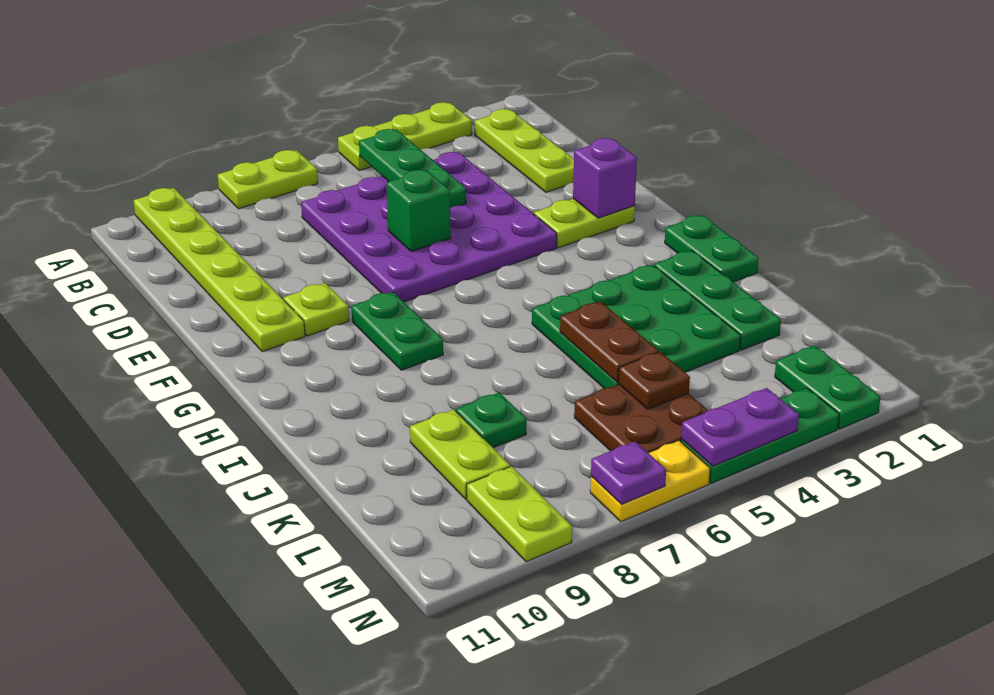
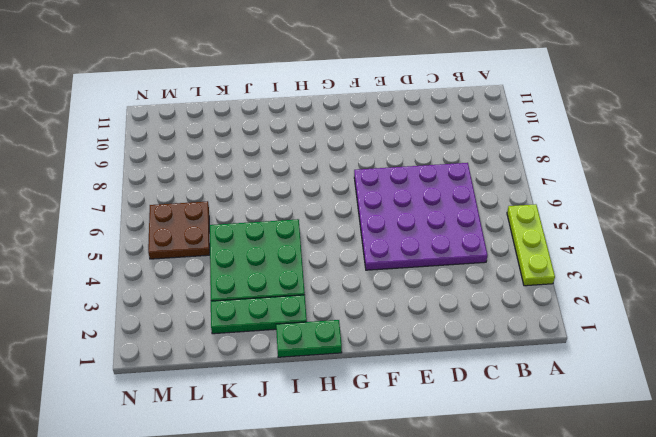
none -> lime 1x2 plate [218,150,318,209]
none -> lime 1x6 plate [134,188,305,352]
none -> lime 1x3 plate [475,109,574,192]

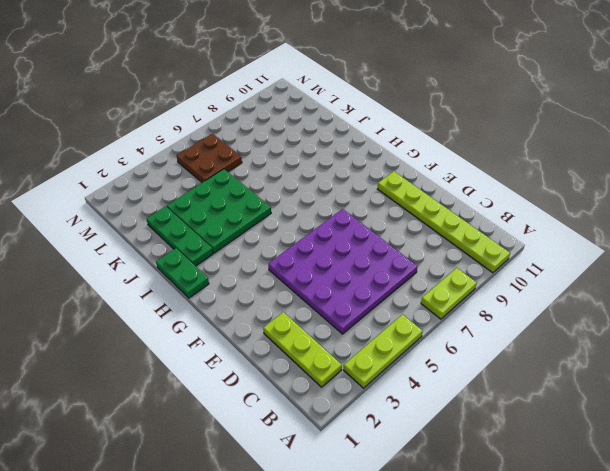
none -> lime 1x2 plate [534,199,635,248]
none -> lime 1x1 plate [284,283,349,336]
none -> green 1x2 plate [352,292,443,370]

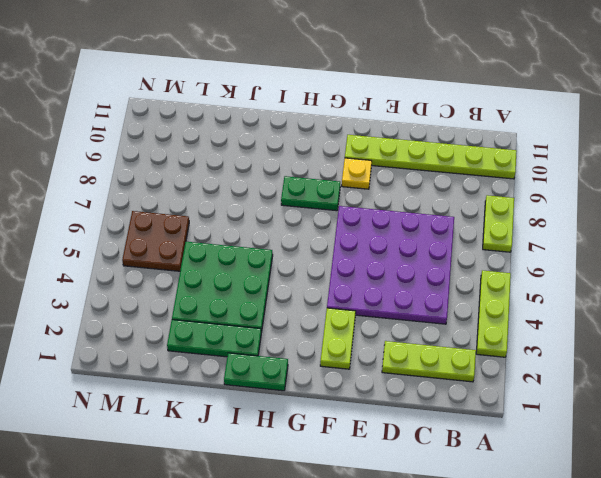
yellow 1x1 plate [342,158,372,189] -> lime 1x1 plate [284,283,349,336]
none -> green 1x1 plate [456,393,527,448]
none -> lime 1x2 plate [410,410,510,499]
none -> green 1x2 plate [775,346,880,429]

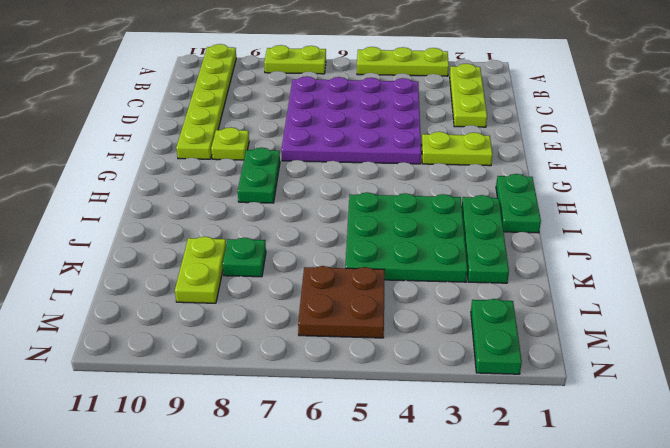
none -> lime 1x2 plate [467,466,572,562]
none -> green 1x3 plate [681,388,839,483]
none -> yellow 1x2 plate [590,440,710,522]

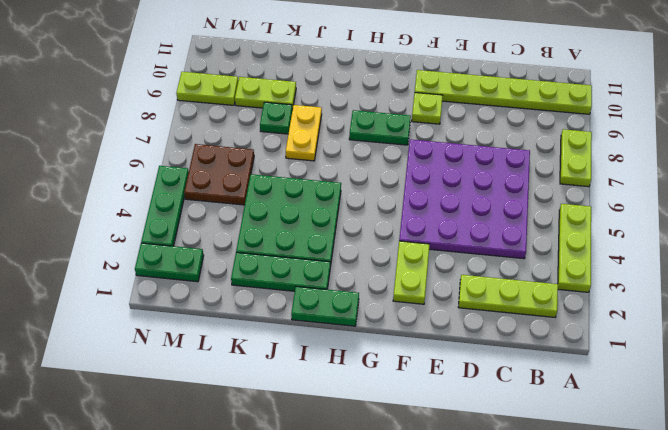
yellow 1x2 plate [286,105,322,161] -> yellow 1x2 plate moved to [590,440,710,522]
none -> green 1x3 plate [359,129,466,208]
none -> green 1x1 brick [387,170,451,252]
none -> purple 1x1 brick [573,138,637,218]

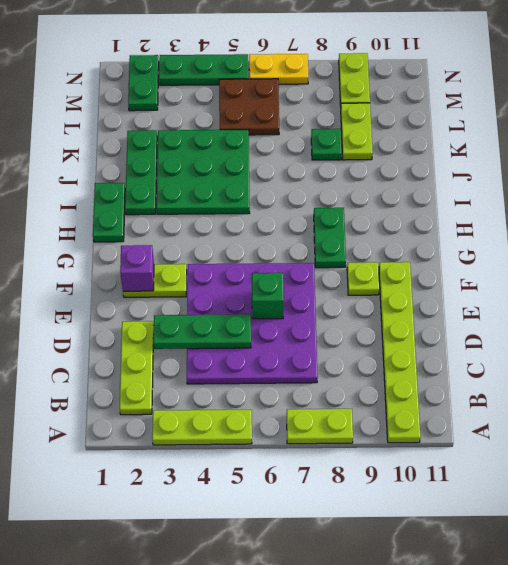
green 1x3 plate [153,314,251,349] -> green 1x3 plate turned to [359,129,466,208]
none -> brown 1x2 plate [560,302,659,382]
none -> brown 1x1 plate [619,352,690,409]
none -> purple 1x2 plate [681,388,799,466]

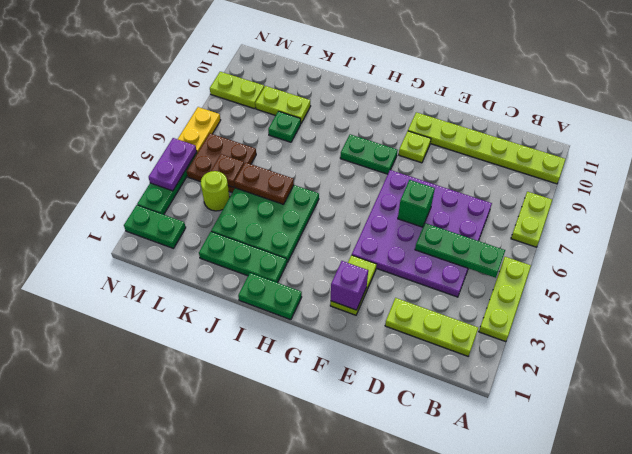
lime 1x1 round brick [201,171,230,211] -> none
none -> purple 1x1 plate [591,441,666,504]

